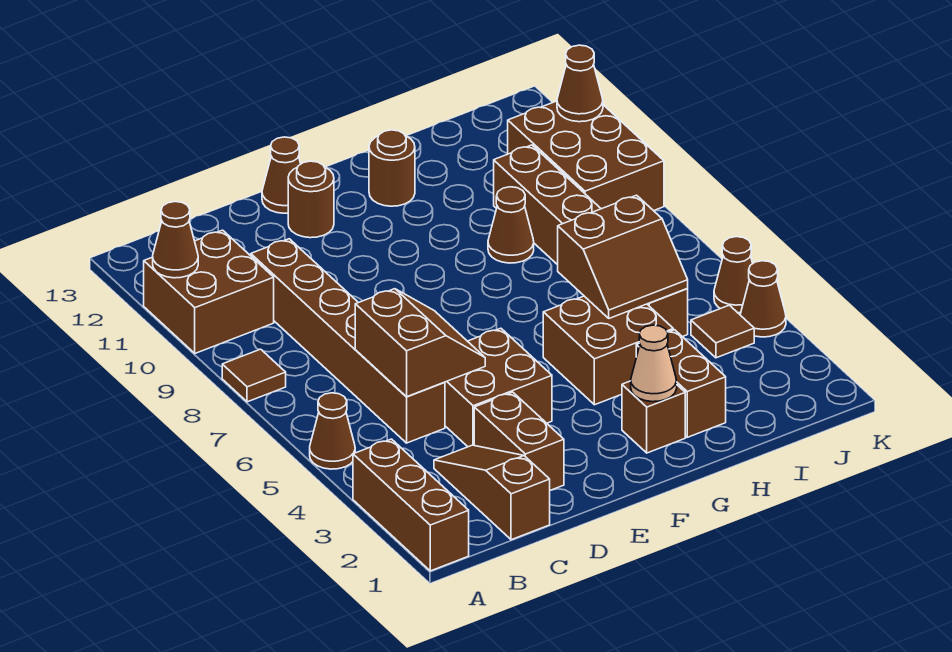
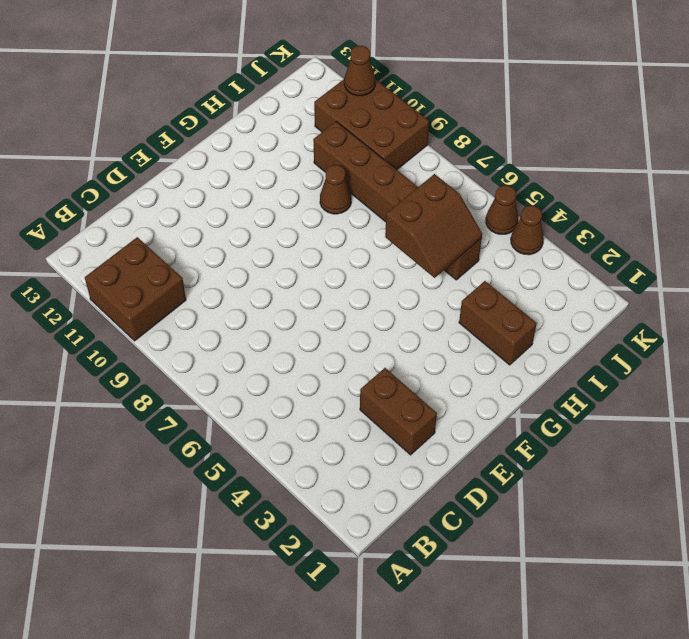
none -> brown 1x3 brick [353,439,469,571]
none -> brown 1x1 cone [310,393,355,469]
none -> brown 1x1 tile [222,349,286,402]

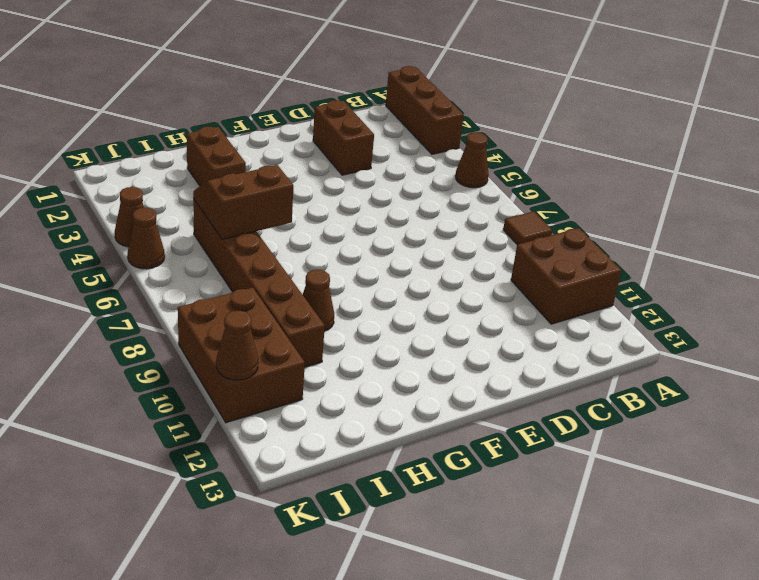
none -> brown 1x3 slope [434,445,550,540]
none -> brown 1x6 brick [251,239,445,443]
none -> brown 2x2 brick [445,328,552,447]

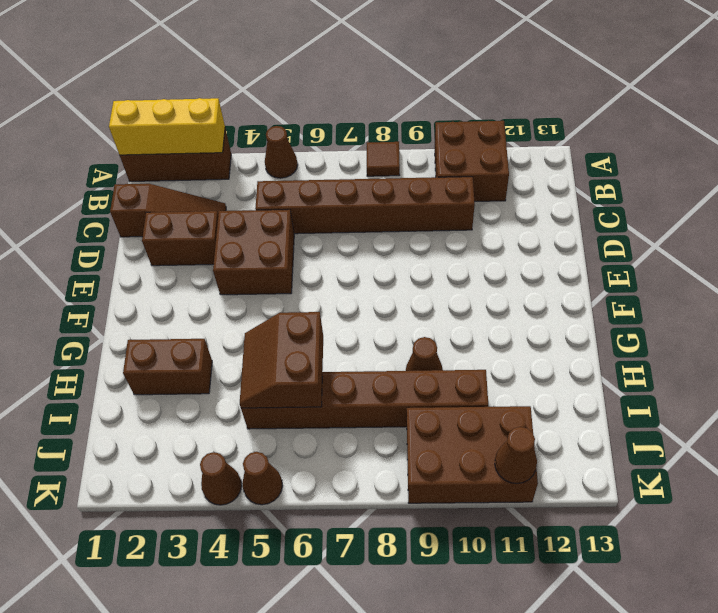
yellow 1x3 brick [109,98,225,155] -> none
none -> brown 1x1 round brick [288,161,334,238]
none -> brown 1x1 cone [262,137,301,213]
none -> brown 1x1 brick [622,381,685,453]

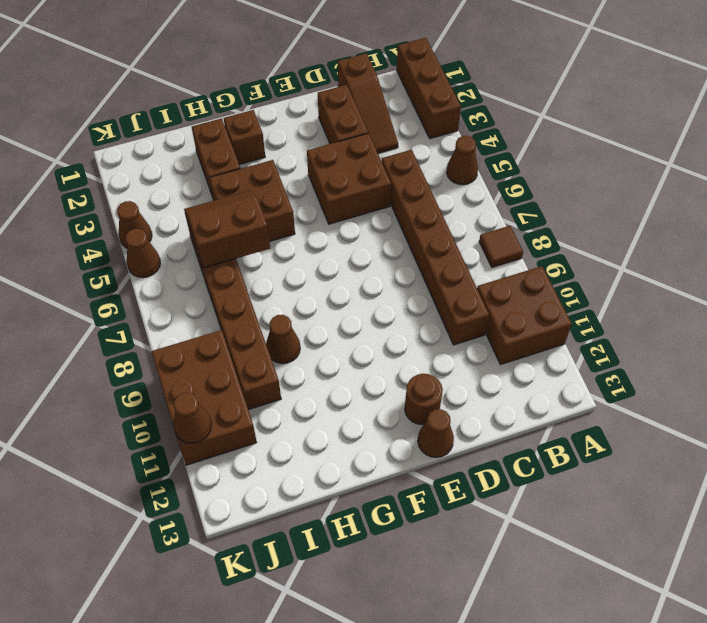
none -> brown 1x1 round brick [369,130,415,206]
none -> brown 1x1 tile [691,305,754,358]
none -> brown 1x1 cone [153,202,198,278]

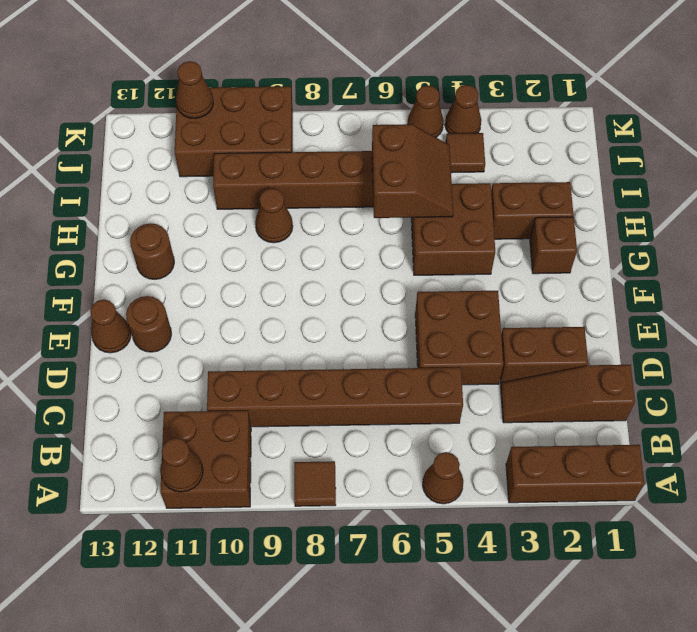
none -> brown 2x2 slope [355,289,485,397]
none -> tan 1x1 cone [631,325,677,402]

